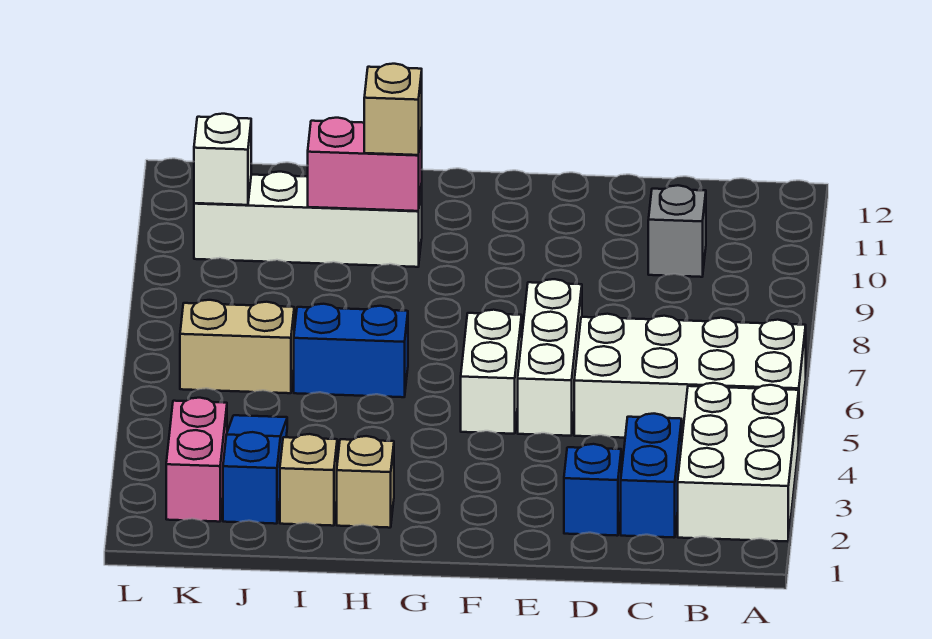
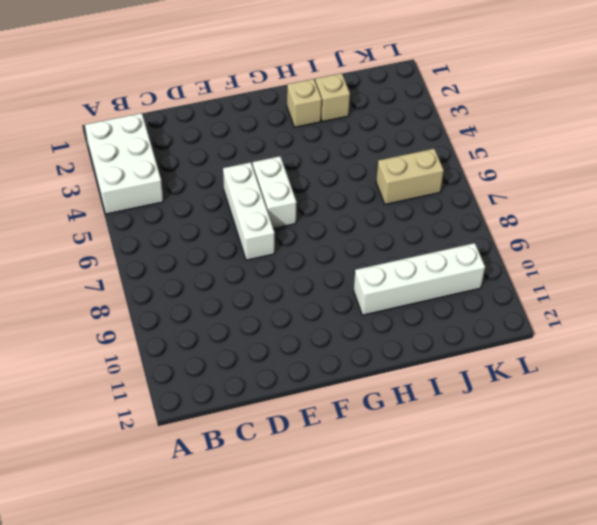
none -> white 2x4 brick [574,314,806,438]
none -> blue 1x2 brick [621,414,682,538]
none -> grey 1x1 brick [648,185,706,277]

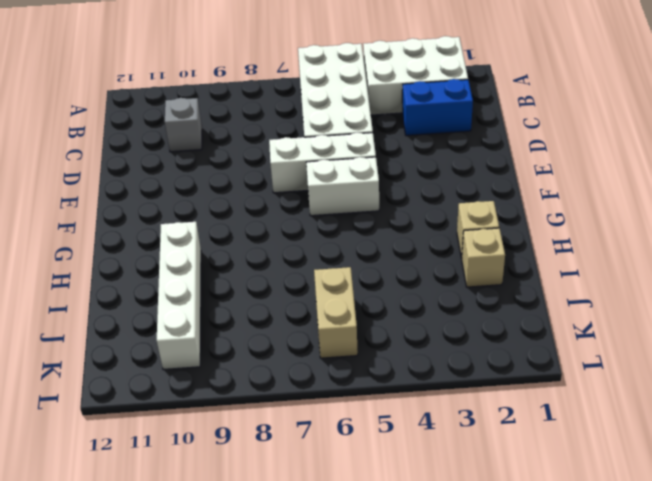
none -> blue 1x1 brick [564,444,621,536]
none -> blue 1x2 brick [294,304,408,397]
none -> blue 1x3 slope [223,415,287,524]

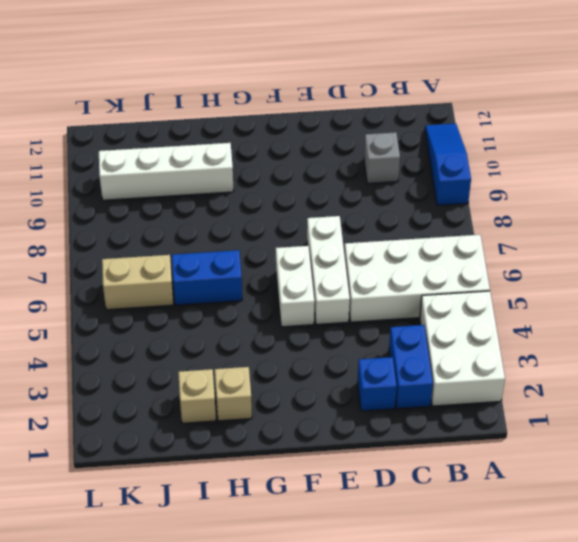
blue 1x3 slope [425,123,471,205] -> blue 1x3 slope moved to [223,415,287,524]
none -> pink 1x2 brick [166,398,227,522]
none -> pink 1x2 brick [308,118,422,211]
none -> white 1x1 brick [194,114,251,205]

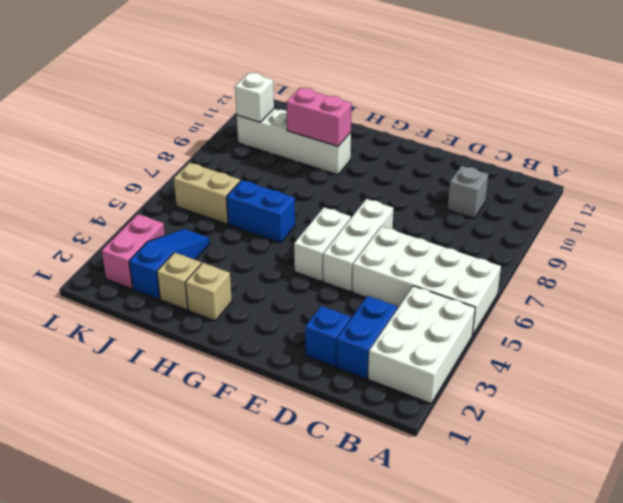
none -> tan 1x1 brick [364,64,422,155]

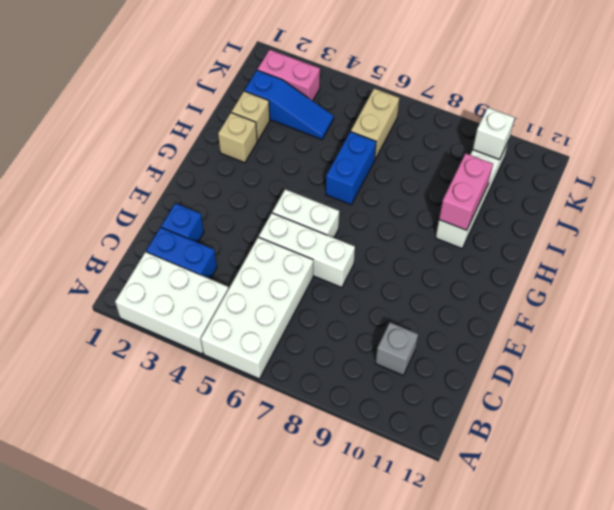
none -> tan 1x1 brick [364,64,422,155]

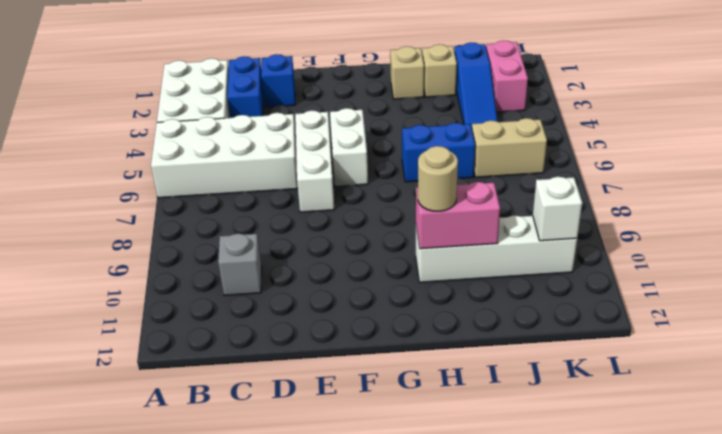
tan 1x1 round brick [418,146,458,211] -> tan 1x1 brick [364,64,422,155]

